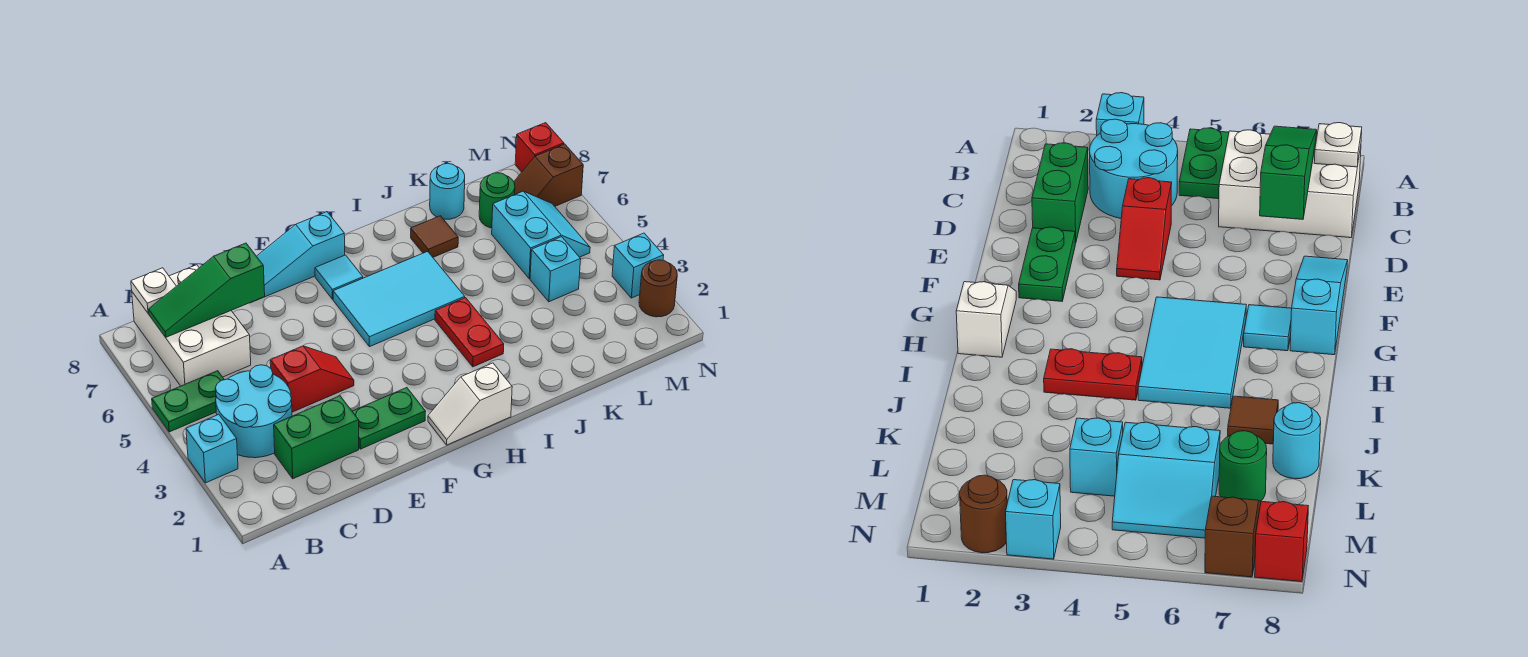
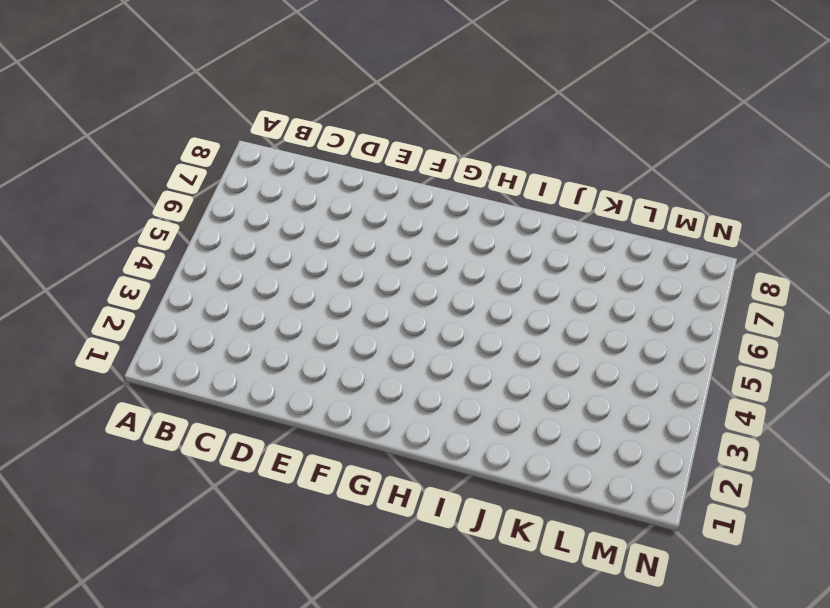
none -> cyan 1x1 brick [186,414,238,483]
none -> green 1x2 plate [152,371,224,432]
none -> cyan 2x2 round brick [215,365,292,458]

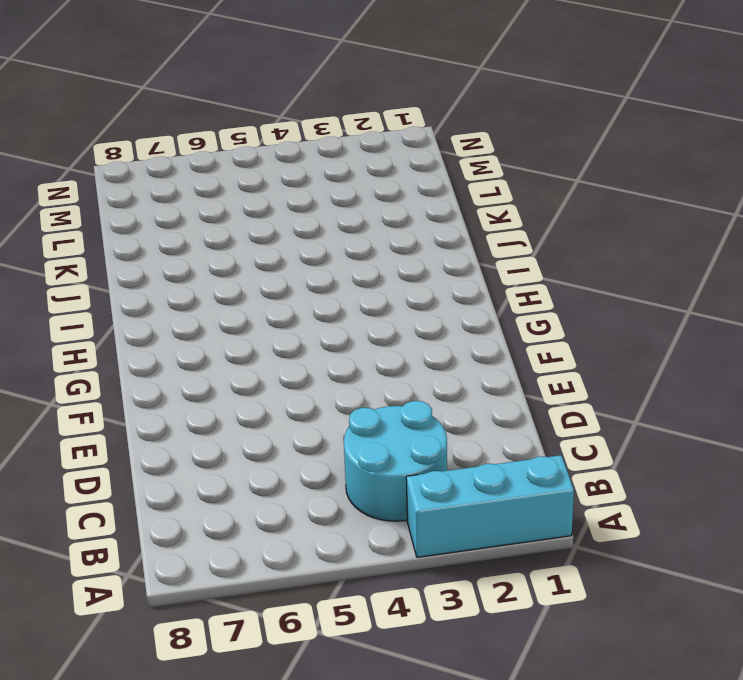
cyan 1x3 brick [406,455,574,557] -> cyan 1x1 brick [186,414,238,483]
none -> green 1x2 plate [152,371,224,432]
none -> white 2x3 brick [132,265,251,386]
none -> green 1x2 brick [274,396,359,479]

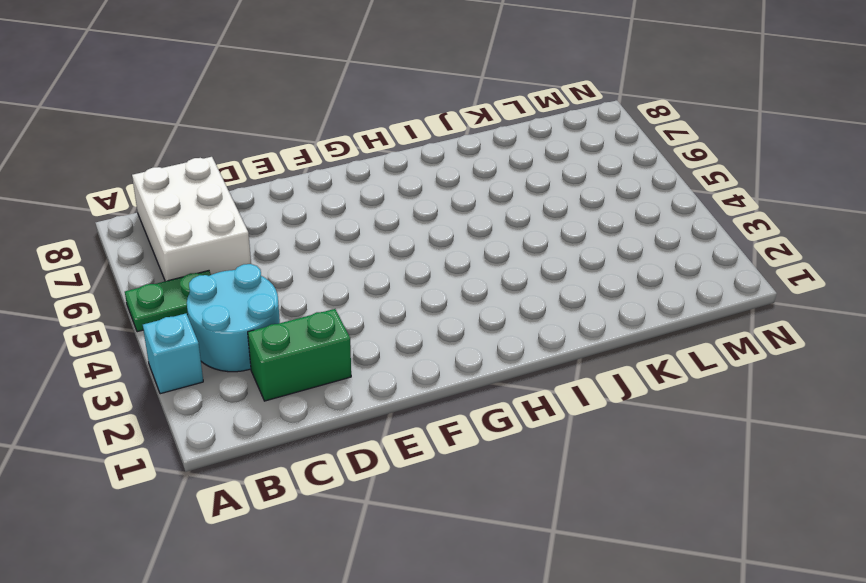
none -> red 1x2 slope [270,346,354,412]
none -> green 1x2 plate [352,388,426,449]
none -> cyan 1x3 slope [250,212,345,303]

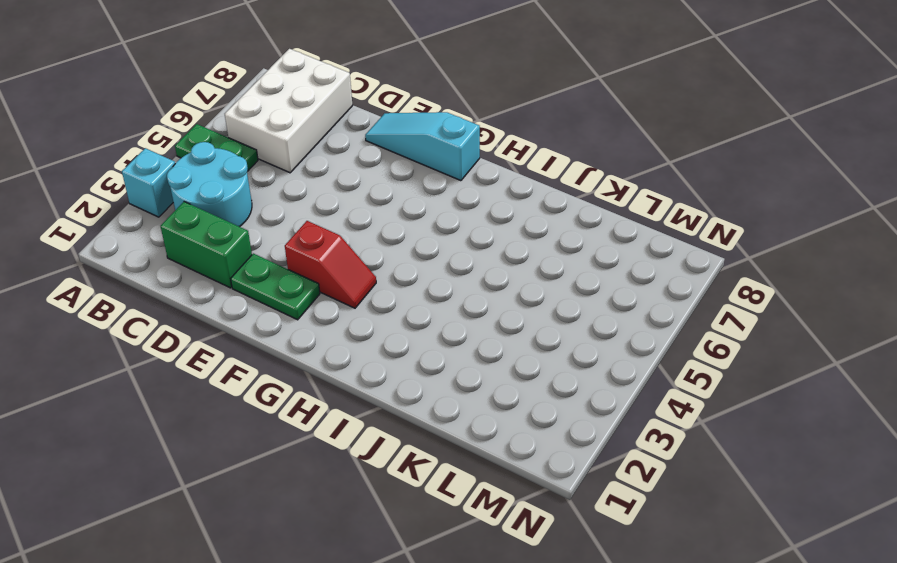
red 1x2 slope [285,221,376,308] -> red 1x2 slope moved to [270,346,354,412]
none -> white 1x2 slope [428,363,512,445]
none -> cyan 2x3 tile [333,251,465,347]
none -> cyan 1x1 tile [315,255,363,299]

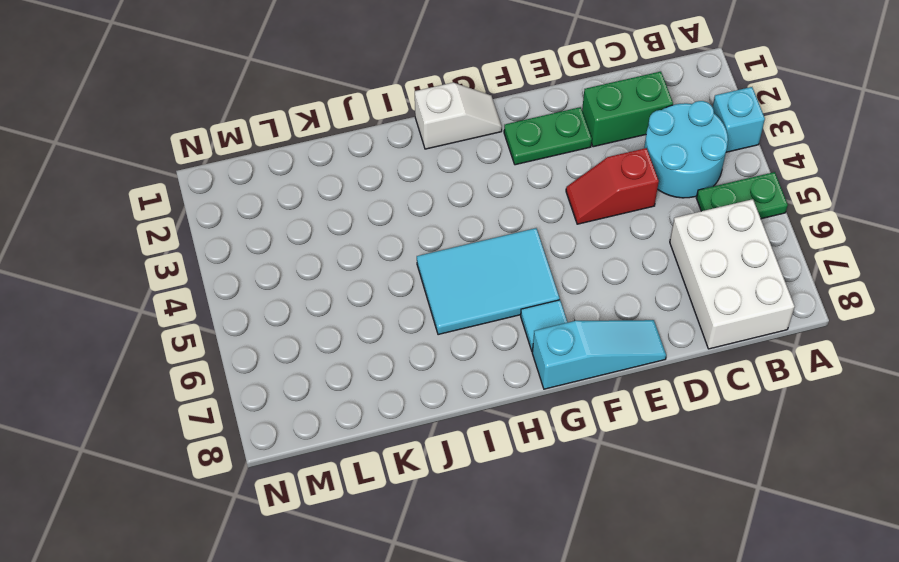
none -> red 1x2 plate [435,298,504,367]
none -> brown 1x1 tile [411,216,458,257]
none -> cyan 1x1 round brick [430,163,465,219]

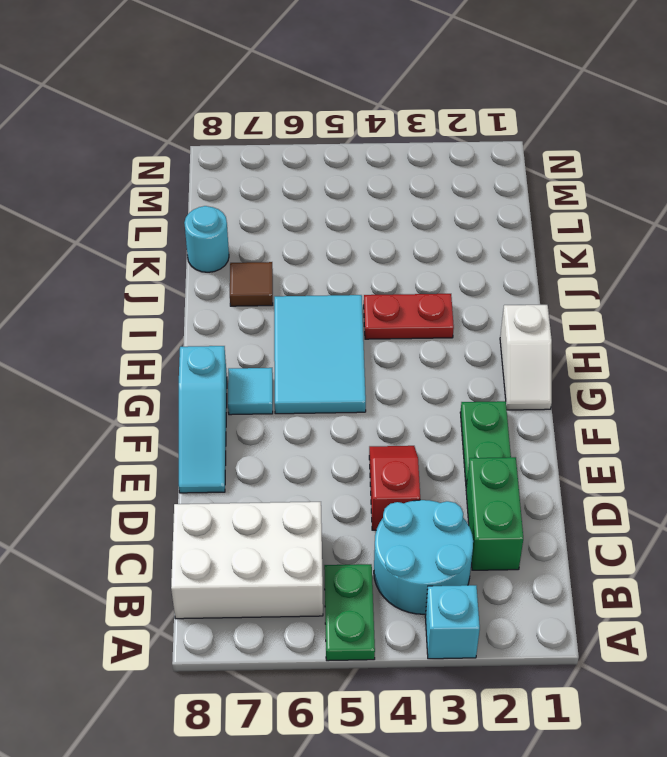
none -> cyan 1x1 brick [530,237,581,302]
none -> cyan 2x2 slope [492,191,590,278]
none -> green 1x1 round brick [479,173,515,228]

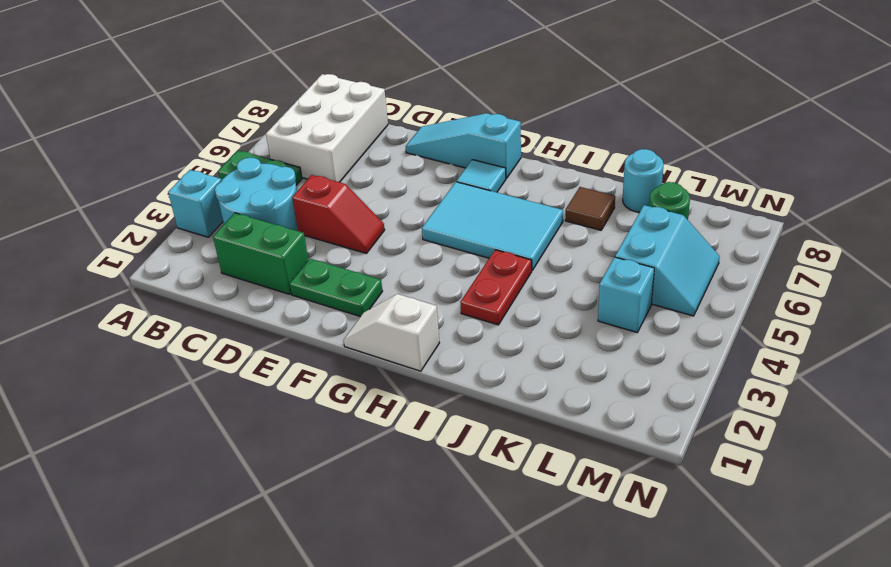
none -> brown 1x2 slope [514,144,583,206]
none -> brown 1x1 round brick [639,260,677,317]
none -> cyan 1x1 brick [612,233,664,298]

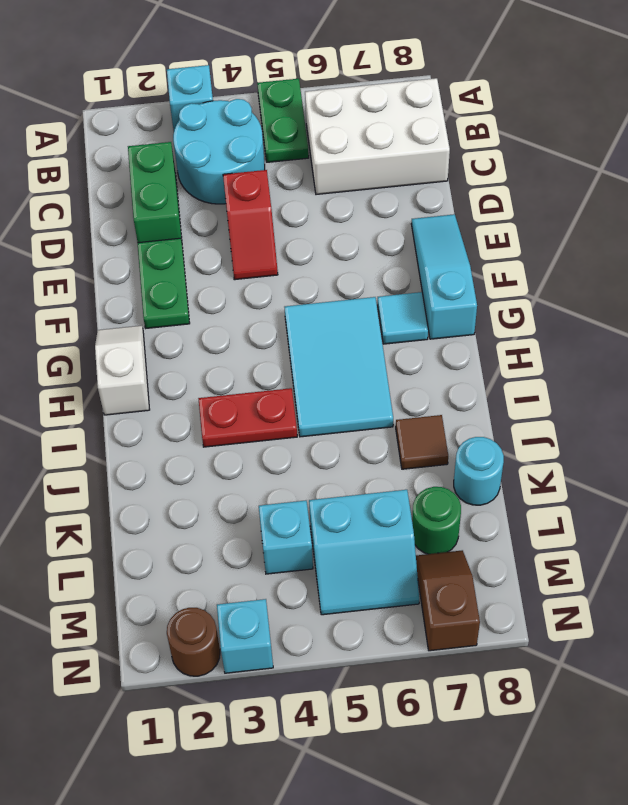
none -> red 1x1 brick [515,123,564,172]
none -> green 1x3 slope [149,243,265,337]
none -> white 1x1 plate [131,268,176,313]

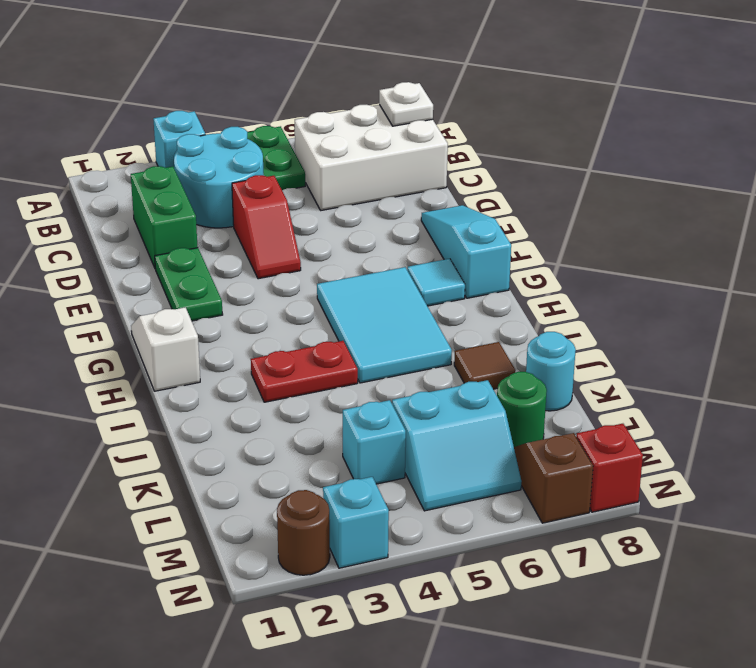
none -> green 1x3 slope [149,243,265,337]

